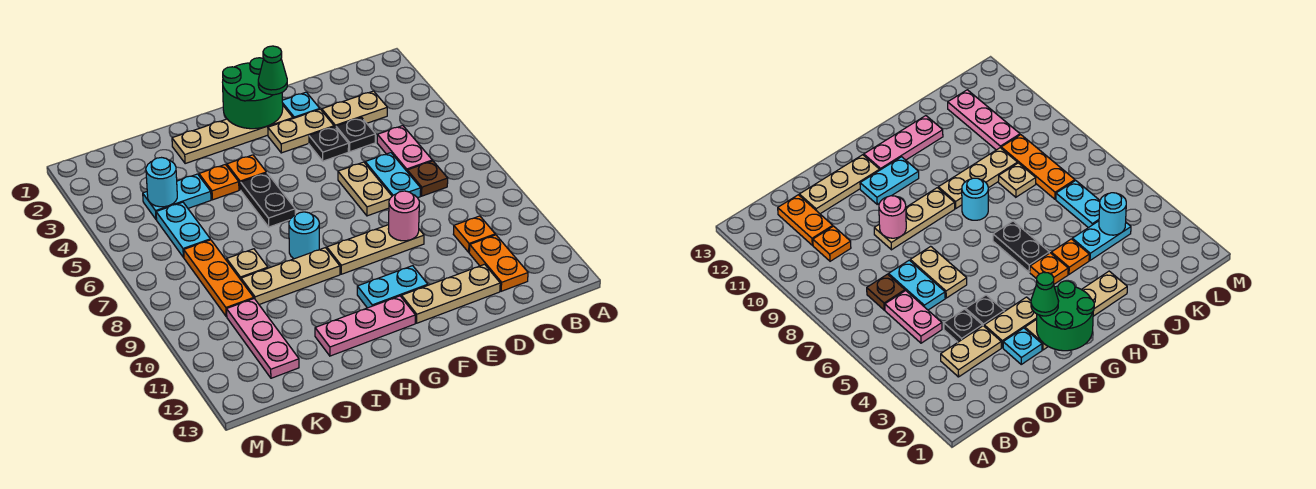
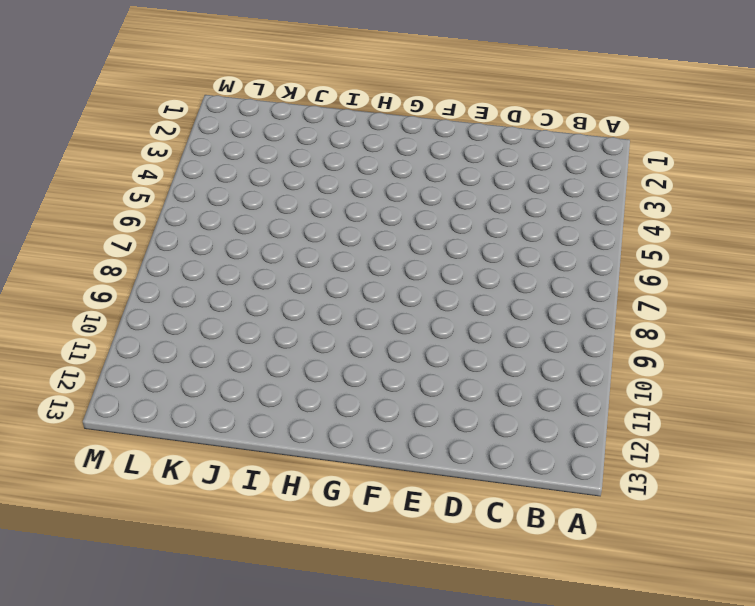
none -> tan 1x2 plate [322,91,387,127]
none -> pink 1x2 plate [377,126,432,171]
none -> brown 1x1 plate [407,161,448,196]
none -> orange 1x1 plate [453,216,495,252]

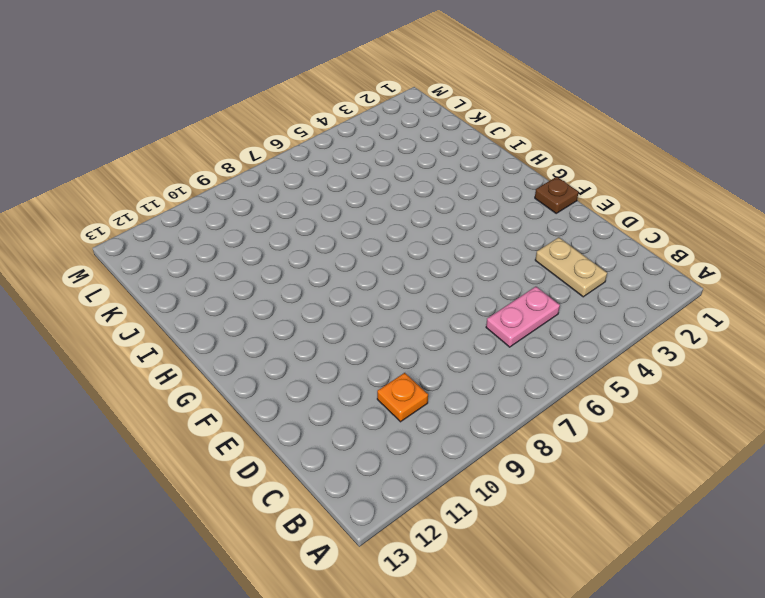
brown 1x1 plate [535,177,578,213] -> brown 1x1 plate moved to [407,161,448,196]
none -> orange 1x2 plate [469,235,528,291]
none -> black 1x1 plate [336,117,375,152]
none -> cyan 1x2 plate [365,153,421,198]
none -> tan 1x3 plate [402,264,500,323]

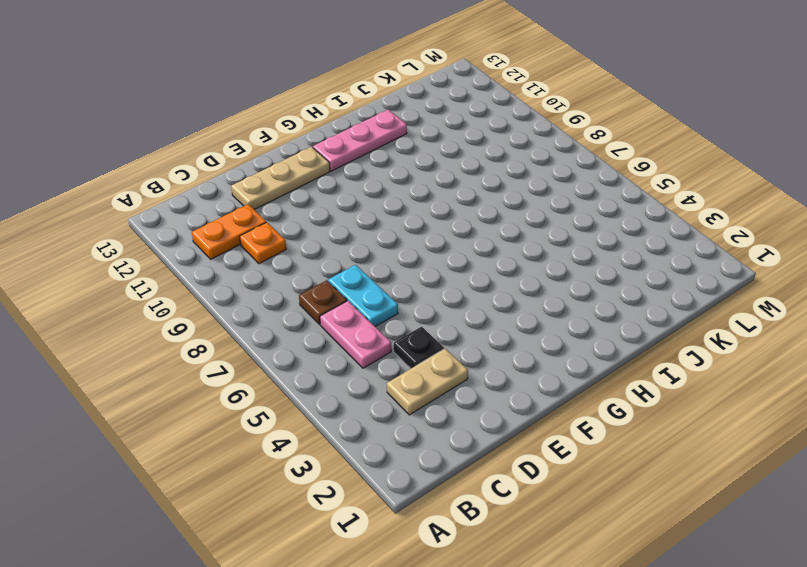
orange 1x2 plate [192,204,266,259] -> orange 1x2 plate turned to [469,235,528,291]
none -> cyan 1x1 plate [282,92,320,118]
none -> tan 1x2 plate [268,109,334,153]
none -> black 1x1 plate [309,127,349,161]
none -> tan 1x2 plate [338,162,392,216]

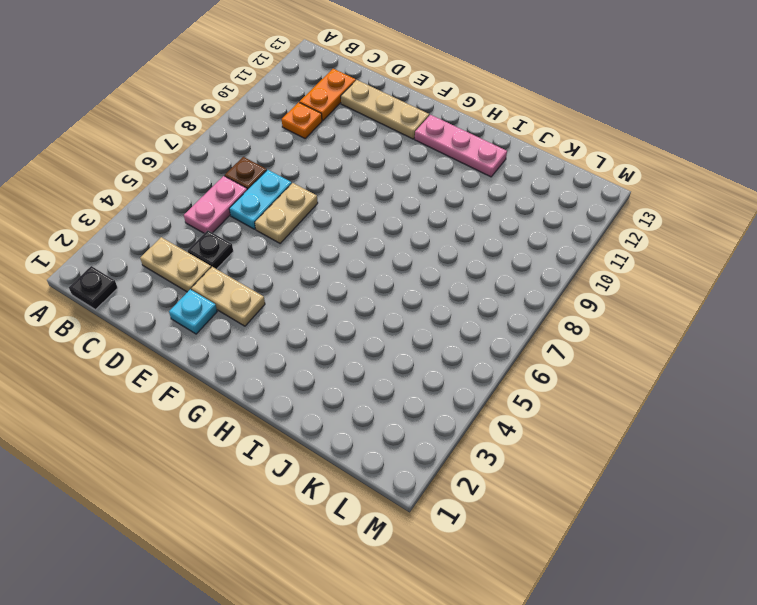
black 1x1 plate [69,266,118,310] -> black 1x1 plate moved to [309,127,349,161]
none -> tan 1x3 plate [327,225,424,274]
none -> tan 1x4 plate [172,106,293,164]
none -> cyan 1x2 plate [357,266,428,308]
none -> orange 1x1 plate [227,155,266,190]

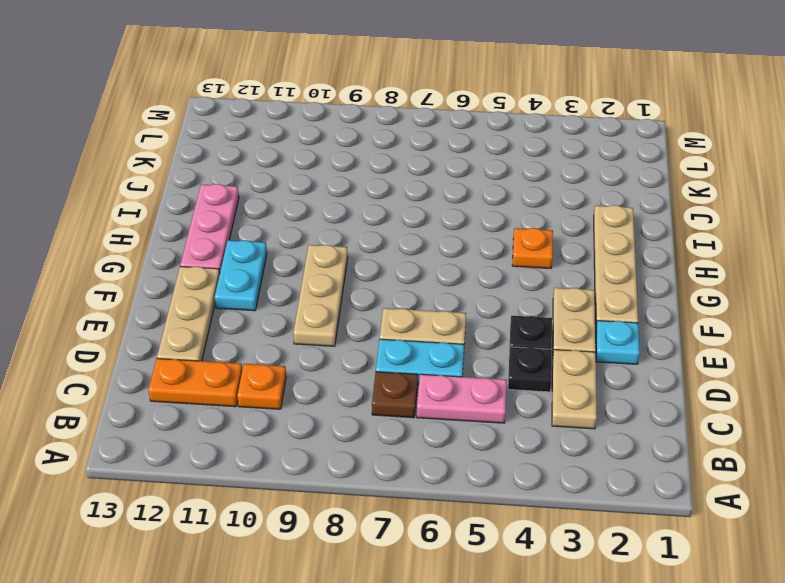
none -> black 1x2 plate [241,173,295,227]
none -> cyan 1x1 round brick [289,212,319,259]
none -> tan 1x3 plate [241,248,340,304]
none -> orange 1x1 plate [199,165,239,200]

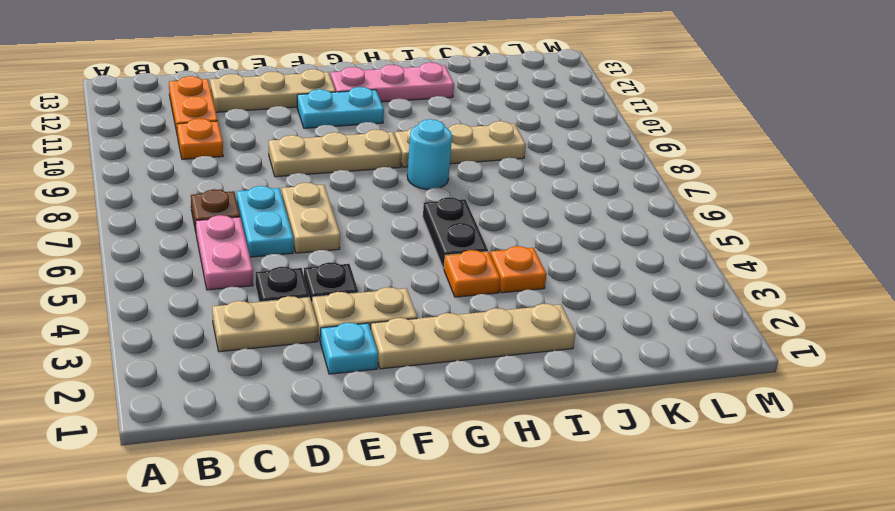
none -> cyan 1x2 plate [143,174,211,220]
none -> tan 1x1 plate [227,249,268,280]
none -> cyan 1x2 plate [156,202,210,258]
none -> orange 1x3 plate [184,240,254,316]

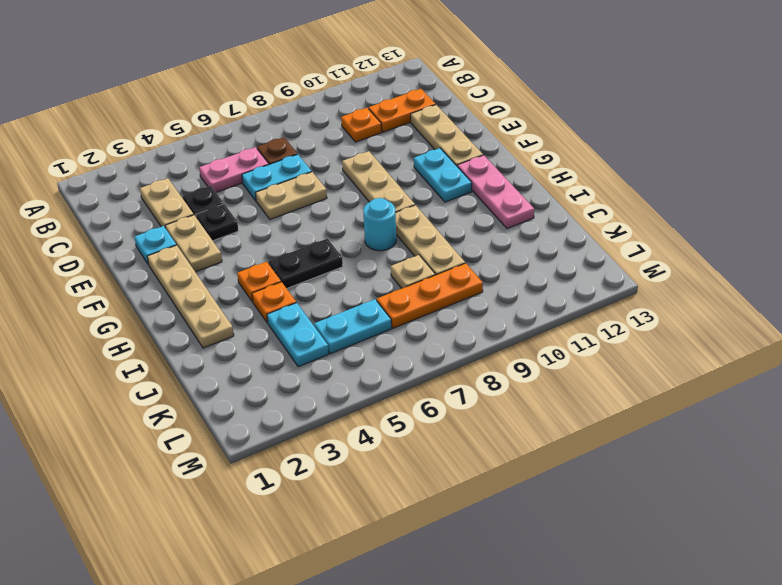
none -> pink 1x3 plate [227,299,299,378]
none -> pink 1x1 round brick [388,191,419,241]
none -> green 2x2 round brick [223,58,283,129]
none -> cyan 1x1 round brick [146,158,177,207]

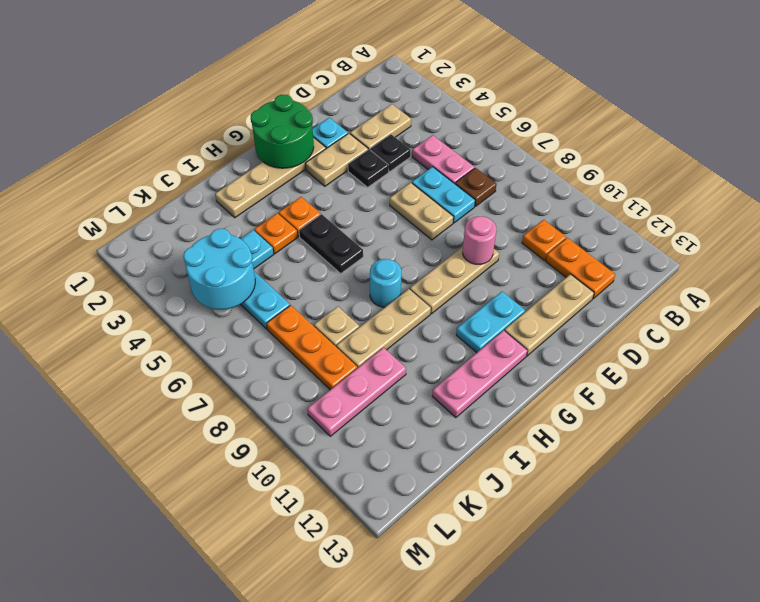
pink 1x3 plate [308,348,406,436] -> pink 1x3 plate turned to [227,299,299,378]
cyan 2x2 round brick [183,229,255,309] -> cyan 1x1 round brick [146,158,177,207]
none -> green 1x1 cone [258,46,287,95]

